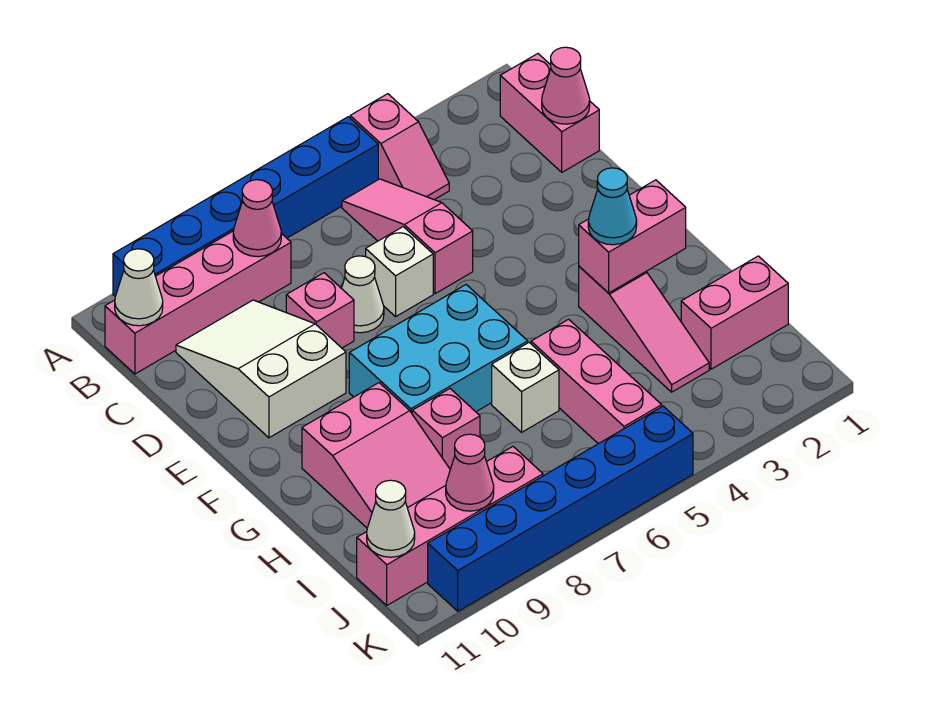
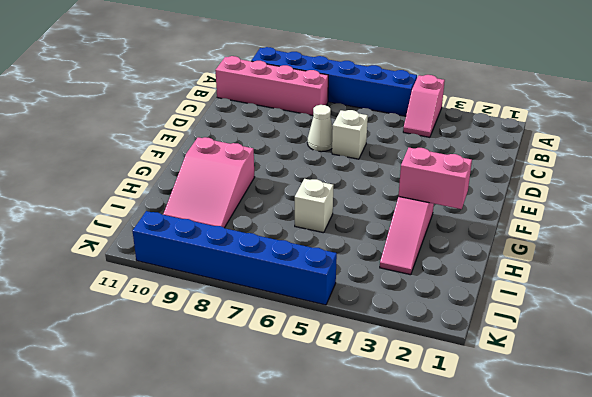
none -> pink 1x2 brick [500,54,599,172]
none -> pink 1x3 slope [342,179,473,294]
none -> white 2x3 slope [176,300,346,438]

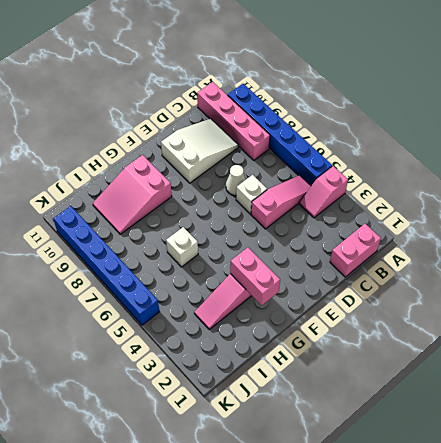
none -> pink 1x1 brick [286,273,354,348]
none -> cyan 2x3 brick [349,285,528,413]
none -> pink 1x3 brick [531,319,662,444]

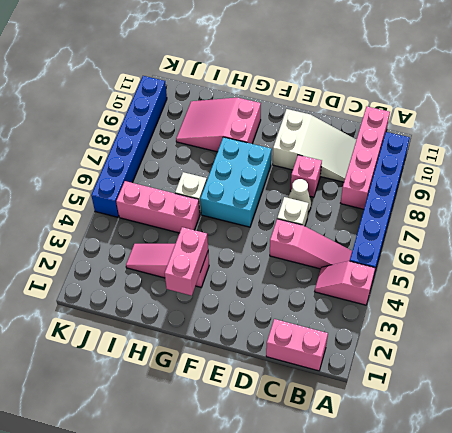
none -> pink 1x1 brick [412,389,480,469]
none -> pink 1x2 brick [681,256,788,369]
none -> pink 1x4 brick [357,447,543,605]

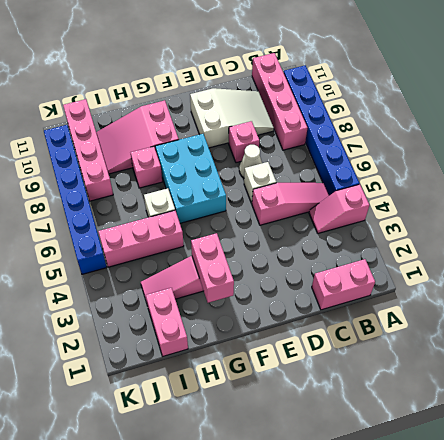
none -> pink 1x1 cone [233,180,281,257]
none -> white 1x1 cone [115,249,163,326]
none -> pink 1x1 cone [542,47,590,124]

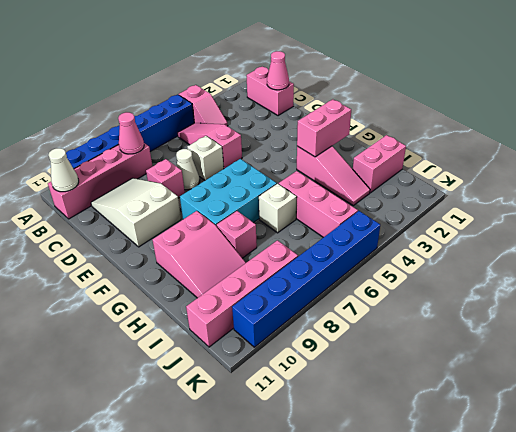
none -> pink 1x1 cone [446,434,494,511]
none -> white 1x1 cone [367,480,415,557]
none -> cyan 1x1 cone [588,168,637,245]

